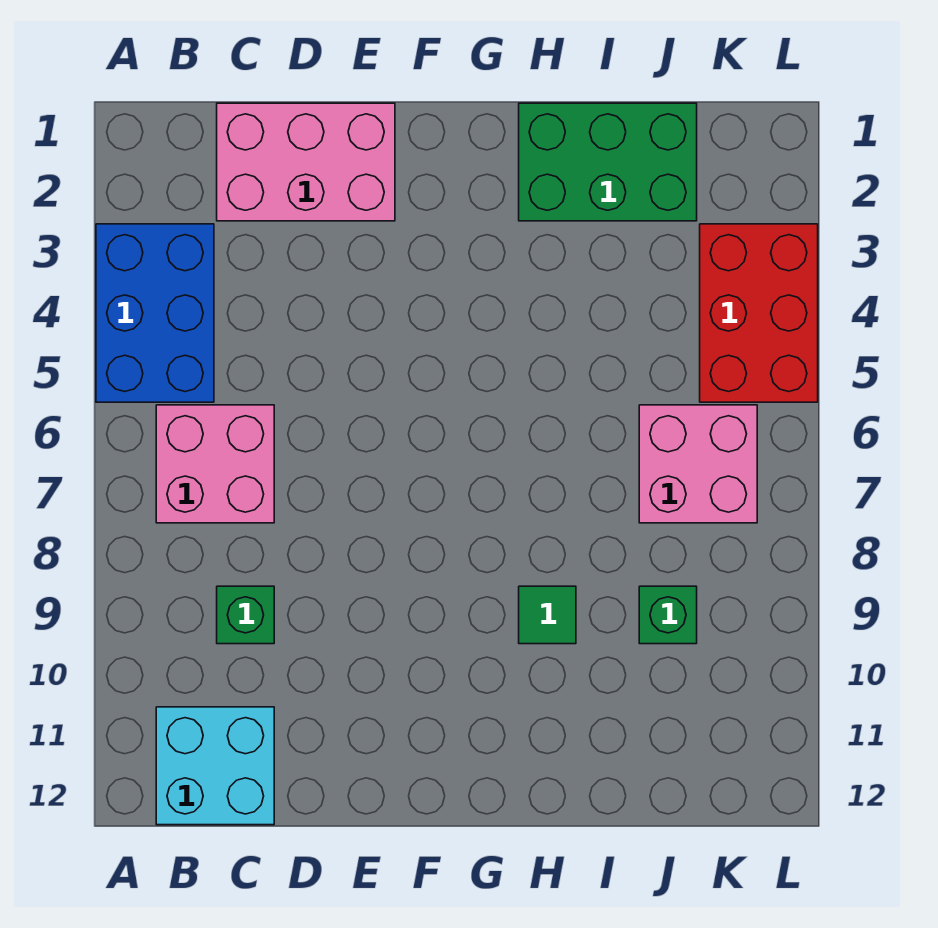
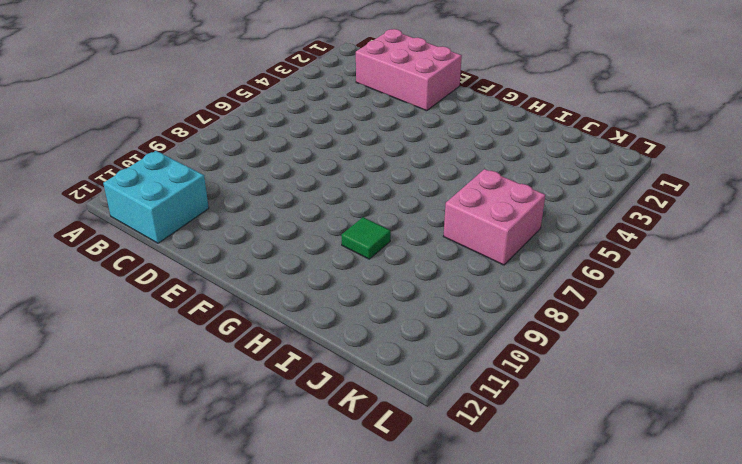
none -> blue 2x3 brick [96,224,214,402]
none -> pink 2x2 brick [156,405,274,523]

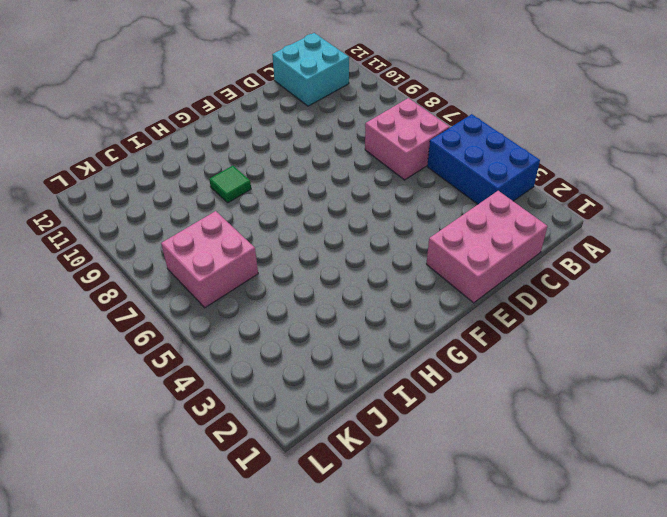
none -> green 1x1 brick [217,586,274,644]
none -> green 2x3 brick [519,103,697,221]

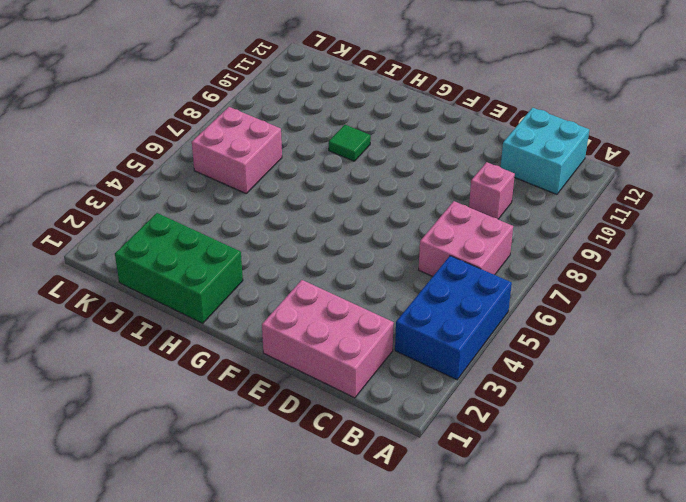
pink 1x1 brick [469,162,515,219] -> green 1x1 brick [217,586,274,644]
none -> green 1x1 brick [639,586,697,644]
none -> red 2x3 brick [700,224,818,402]

